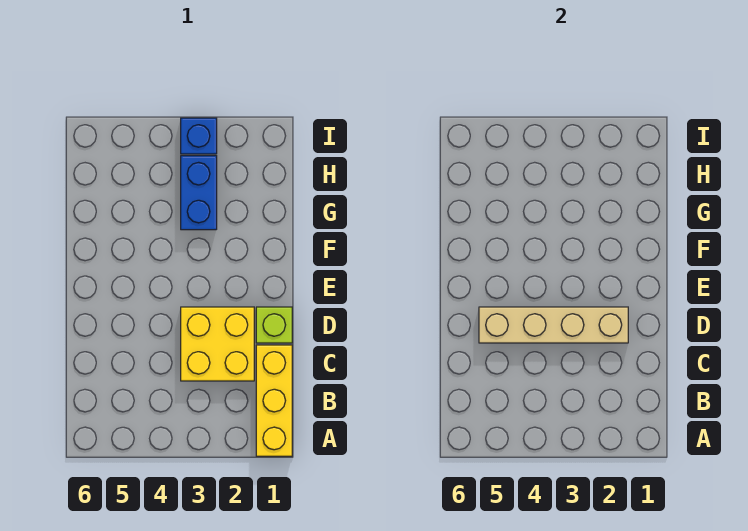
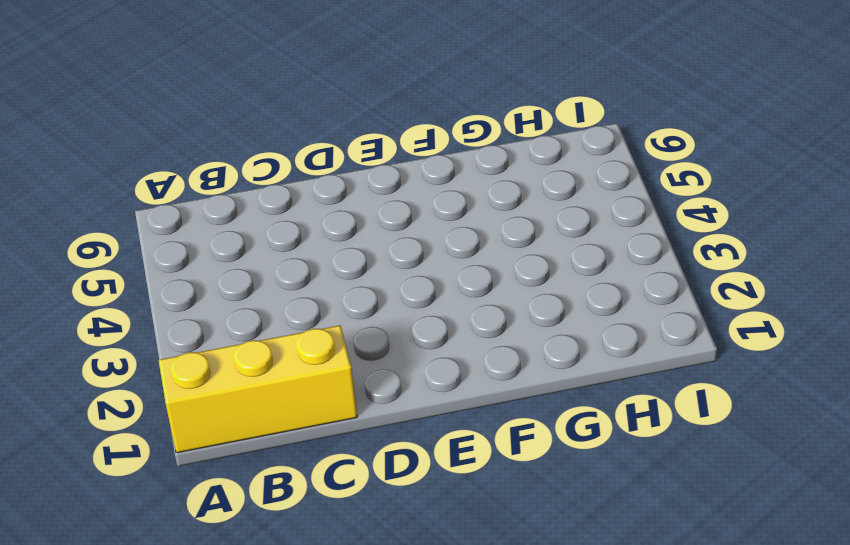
none -> yellow 2x2 brick [181,307,254,381]
none -> lime 1x1 brick [256,307,292,343]

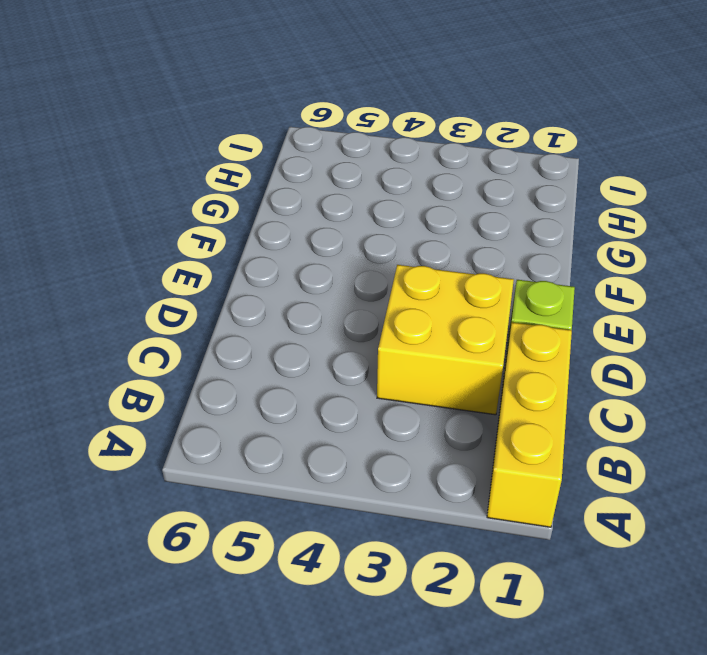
none -> blue 1x2 brick [181,156,217,230]
none -> blue 1x1 brick [181,118,217,154]

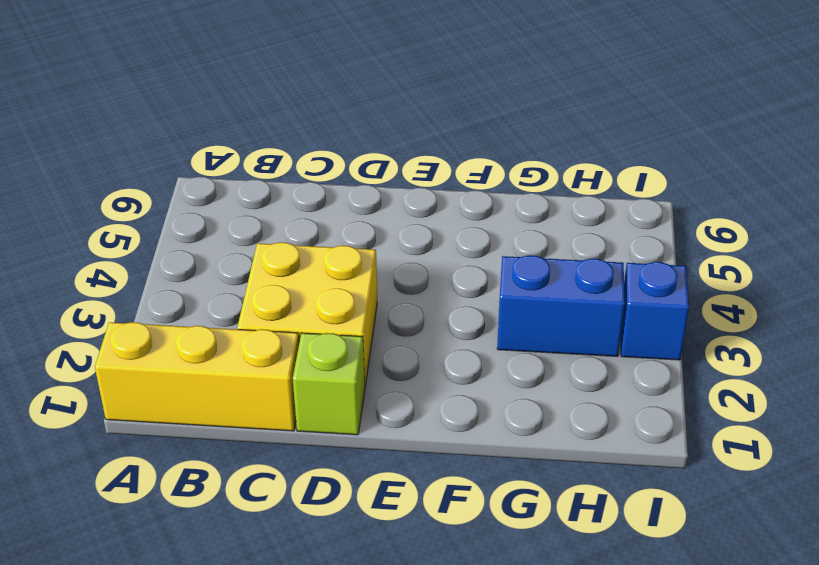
none -> tan 1x4 brick [479,307,628,343]

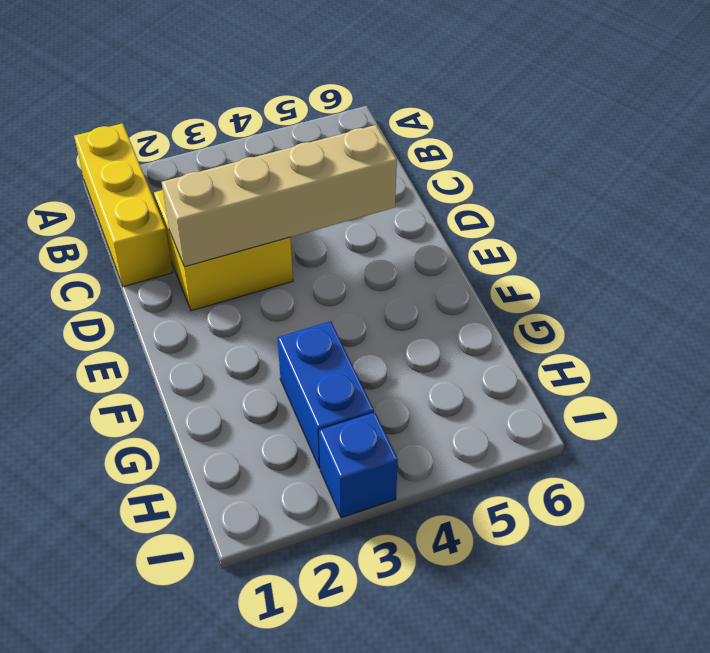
none -> lime 1x1 brick [256,307,292,343]

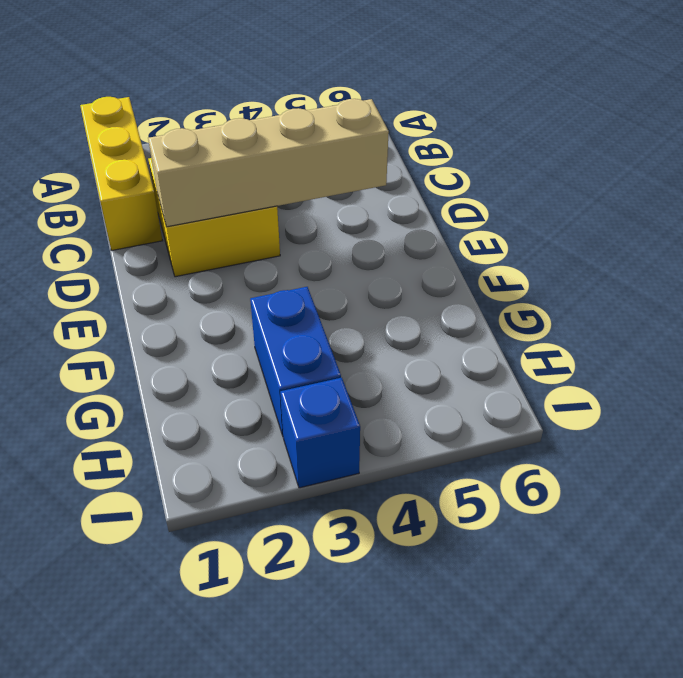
none -> lime 1x1 brick [256,307,292,343]

